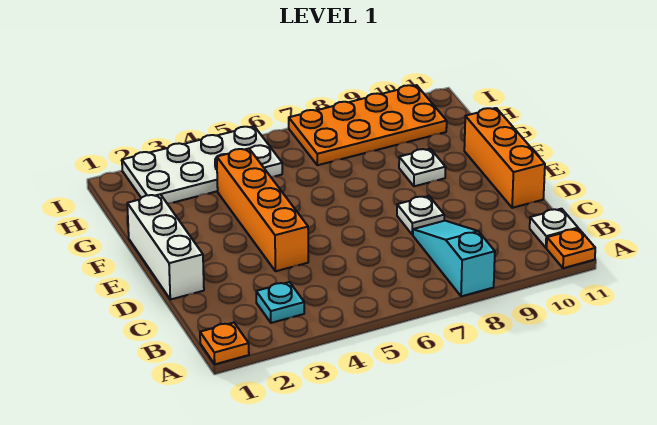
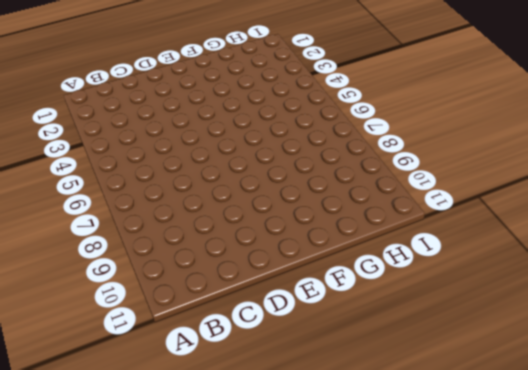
none -> orange 1x1 plate [200,323,249,364]
none -> cyan 1x3 slope [413,221,495,296]
none -> orange 1x1 plate [547,229,595,268]

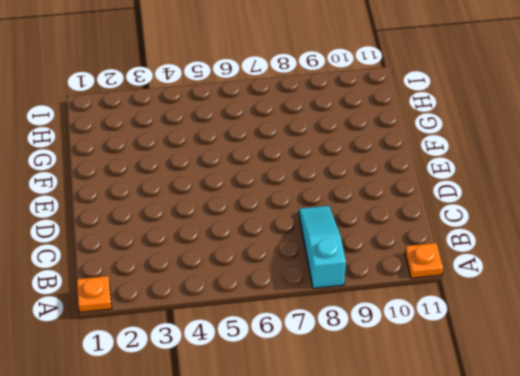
none -> cyan 1x1 plate [256,282,304,323]
none -> white 1x1 plate [530,209,578,248]
none -> white 1x3 brick [127,194,204,300]

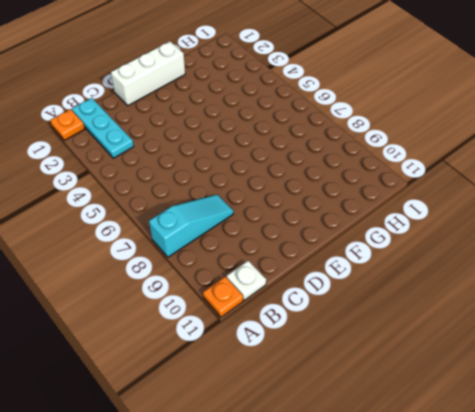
cyan 1x3 plate [72,98,134,158] -> cyan 1x1 plate [256,282,304,323]
none -> orange 1x4 brick [217,149,308,271]
none -> white 1x1 plate [397,196,444,235]
none -> orange 1x3 brick [464,108,545,208]

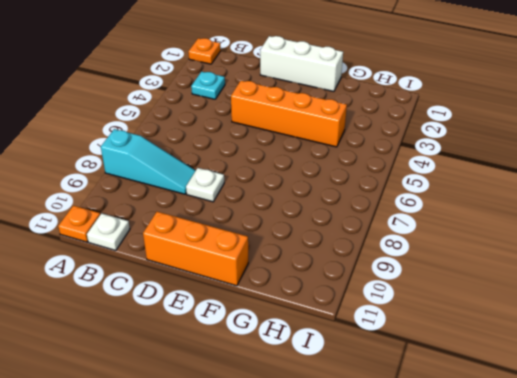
none -> white 1x1 plate [399,149,446,186]
none -> white 2x4 plate [122,126,282,203]
none -> orange 2x4 plate [289,85,447,165]

